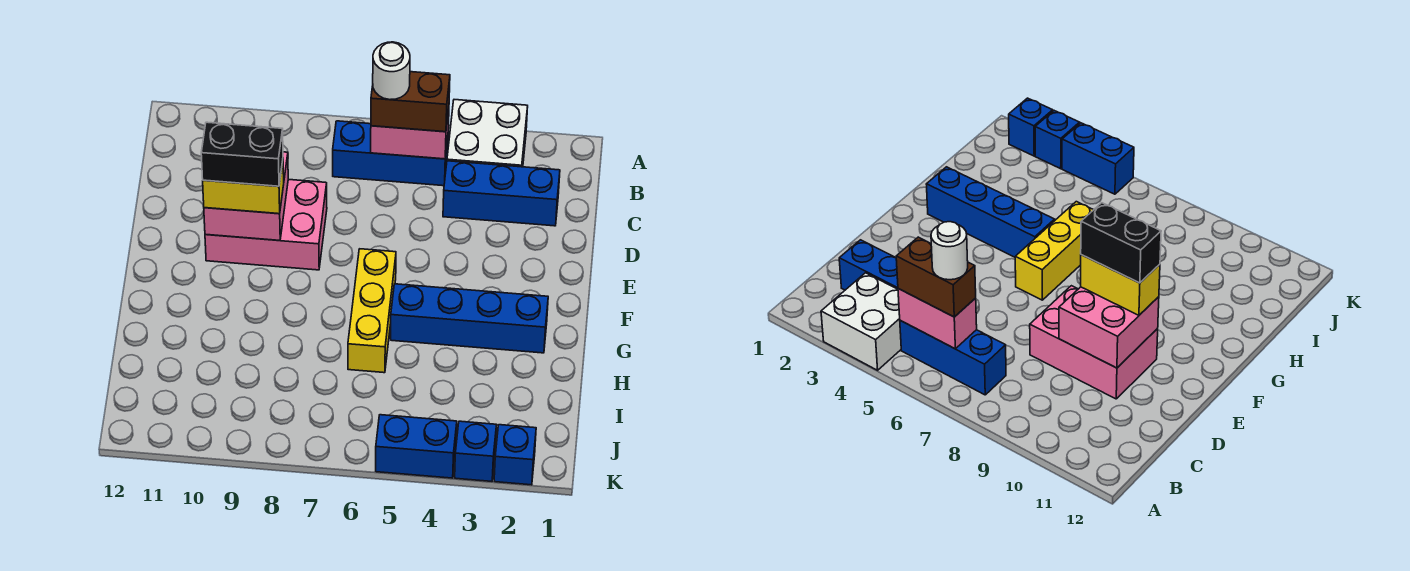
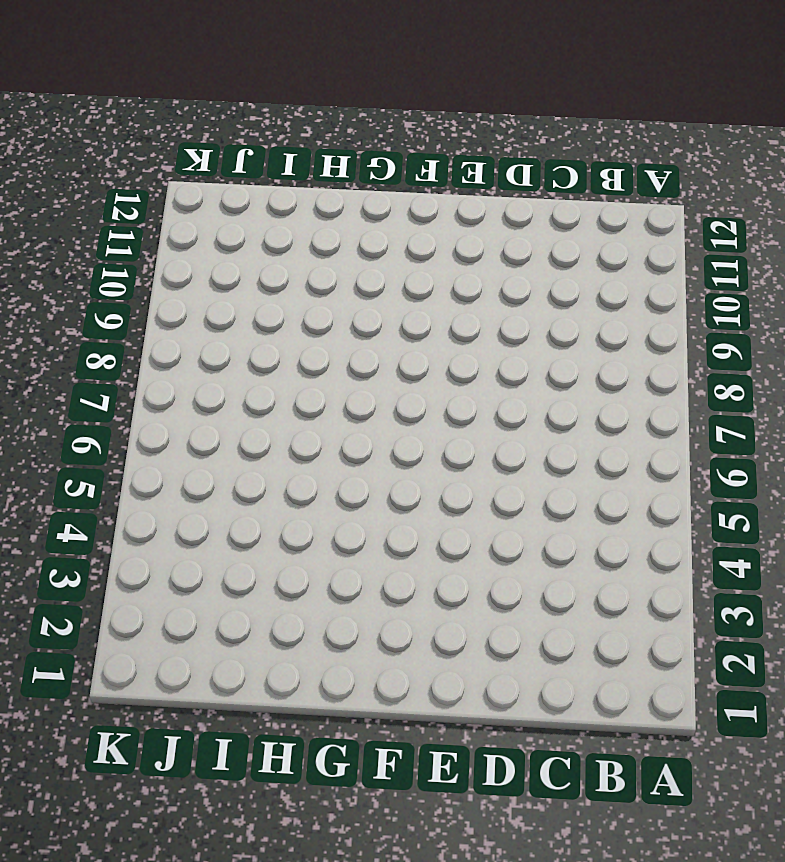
none -> white 2x2 brick [447,100,528,167]
none -> blue 1x3 brick [333,121,448,186]
none -> blue 1x3 brick [443,161,560,226]

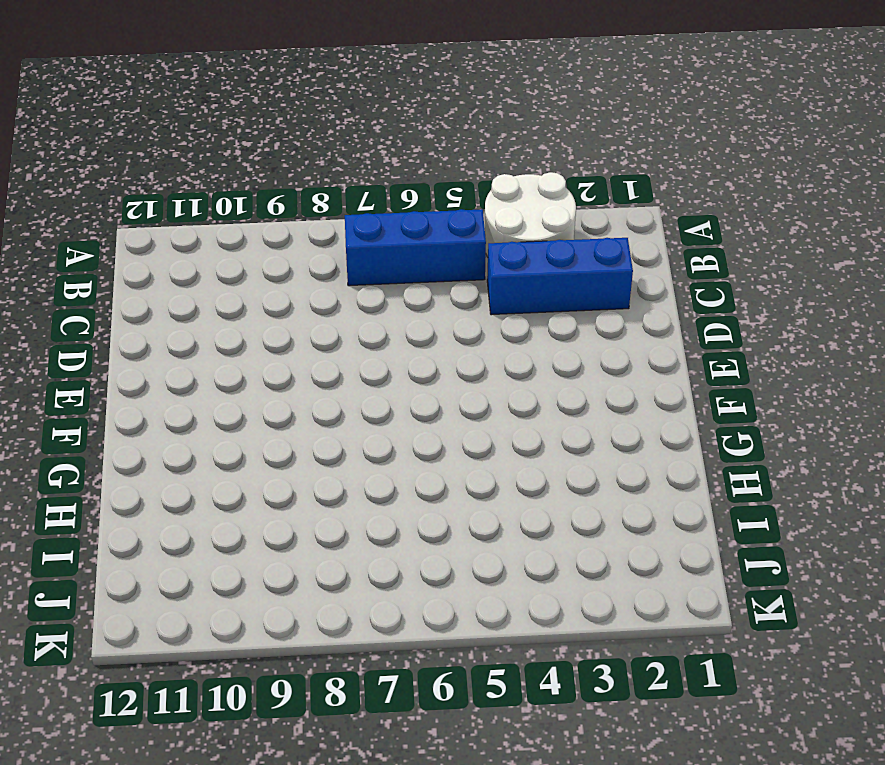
white 2x2 round brick [484,172,576,257] -> white 2x2 brick [447,100,528,167]
none -> pink 2x3 brick [205,179,327,270]
none -> yellow 1x3 brick [348,249,396,373]
none -> blue 1x4 brick [391,284,548,353]

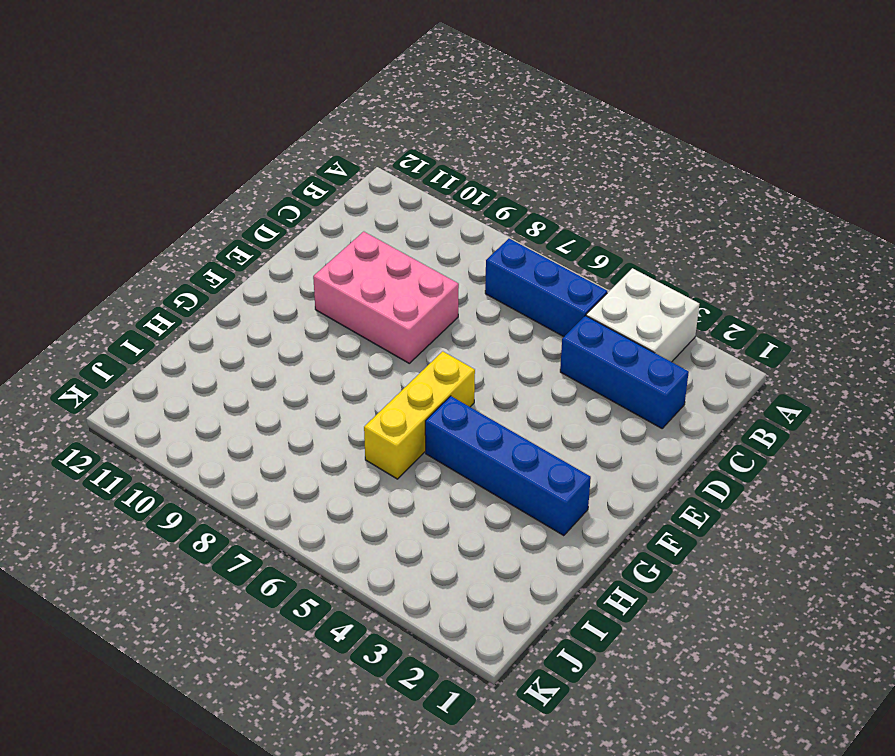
none -> blue 1x1 brick [494,425,536,485]
none -> blue 1x1 brick [455,421,496,481]
none -> blue 1x2 brick [376,415,457,478]

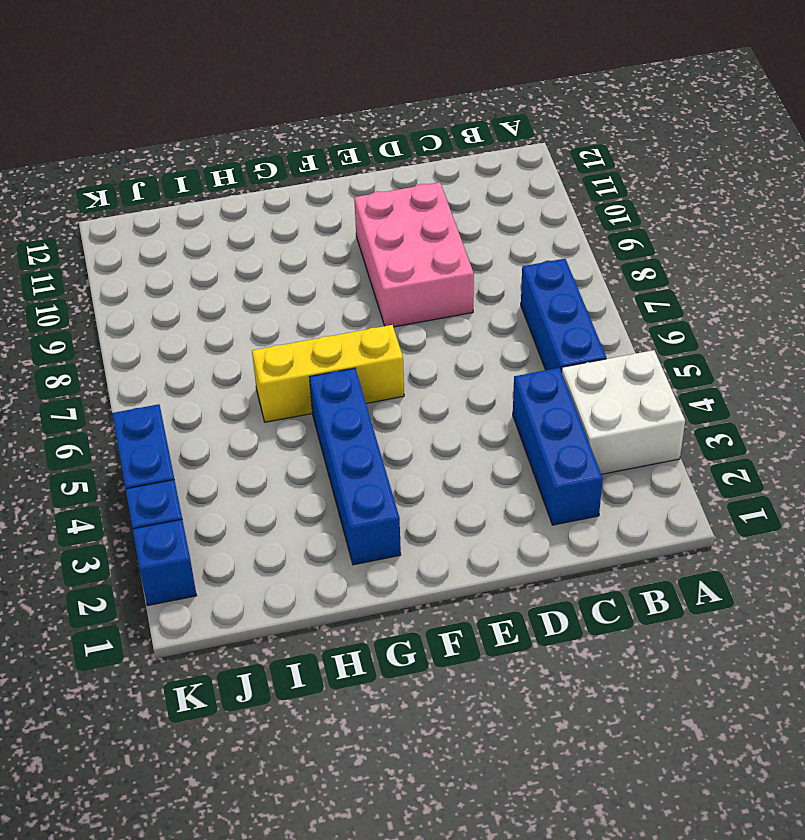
none -> pink 1x2 brick [371,109,449,159]
none -> pink 2x2 brick [204,152,288,240]
none -> brown 1x2 brick [371,72,450,132]

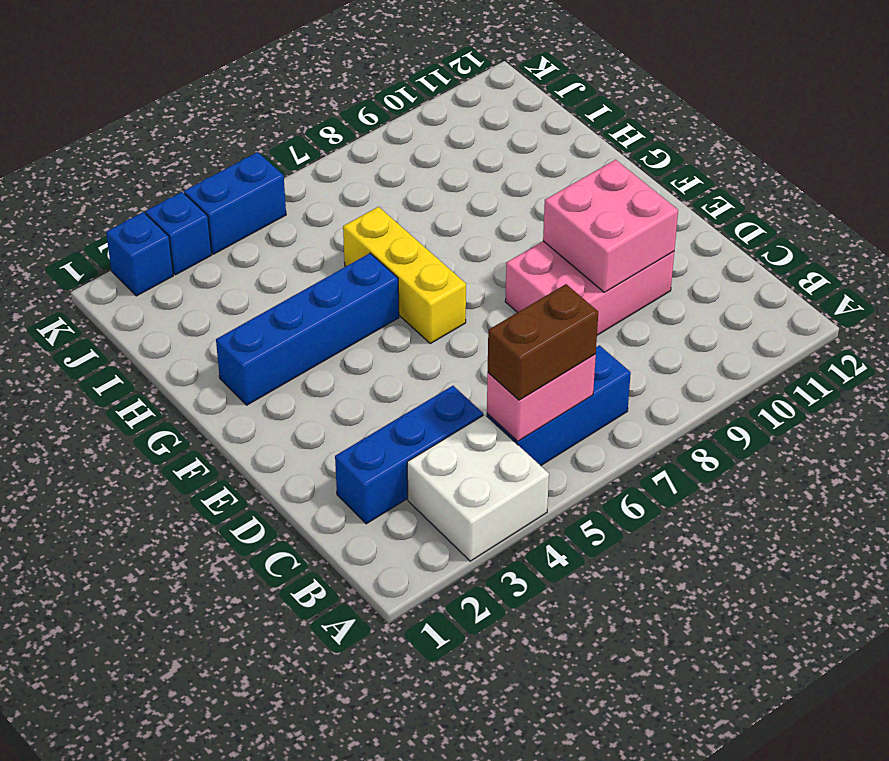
none -> yellow 1x2 brick [203,161,284,214]
none -> white 1x1 round brick [373,42,410,100]
none -> black 1x2 brick [201,122,283,186]

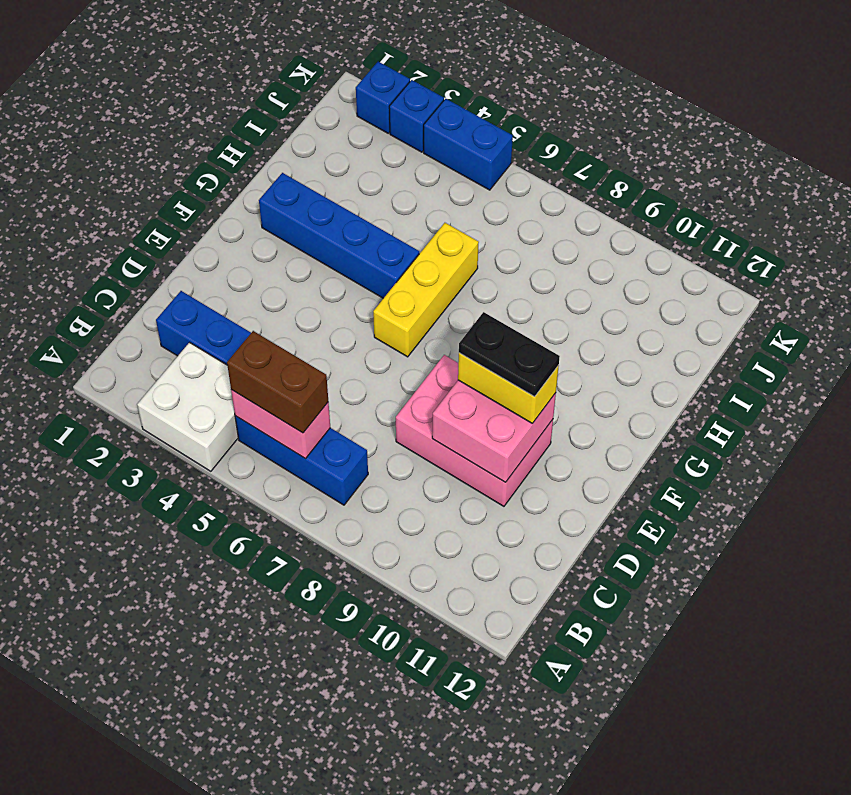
black 1x2 plate [459,312,560,397] -> black 1x2 brick [201,122,283,186]
none -> white 1x1 round brick [373,42,410,100]

